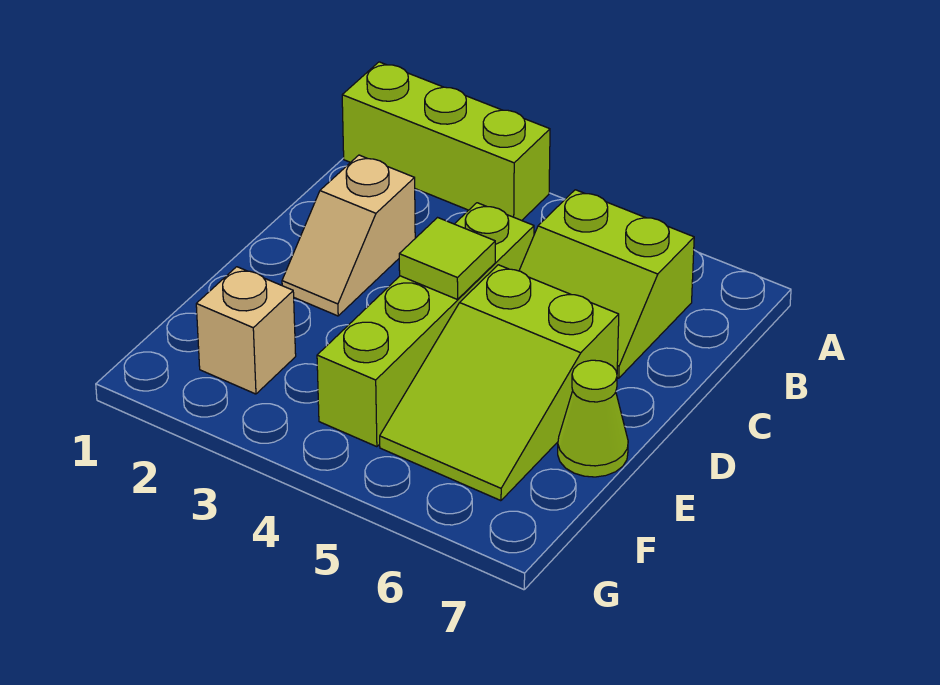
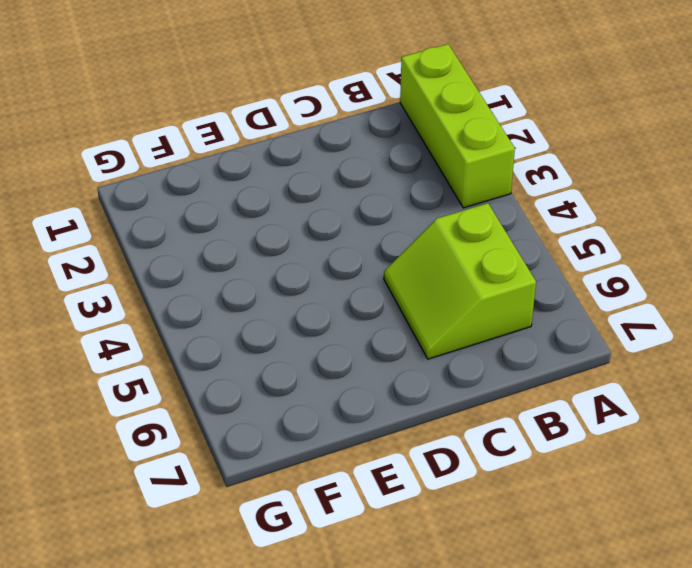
none -> tan 1x2 slope [282,155,415,316]
none -> lime 1x4 brick [317,203,534,447]

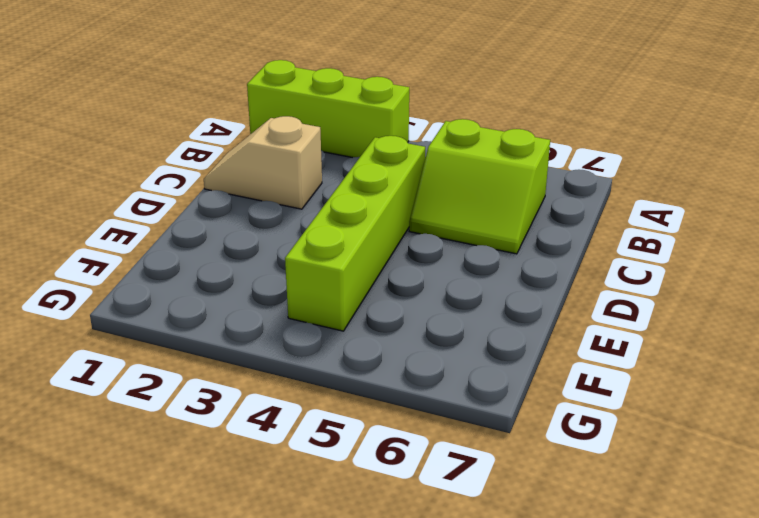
tan 1x2 slope [204,116,322,209] -> tan 1x2 slope turned to [282,155,415,316]
none -> lime 2x3 slope [380,265,619,501]
none -> lime 1x1 cone [558,360,628,477]

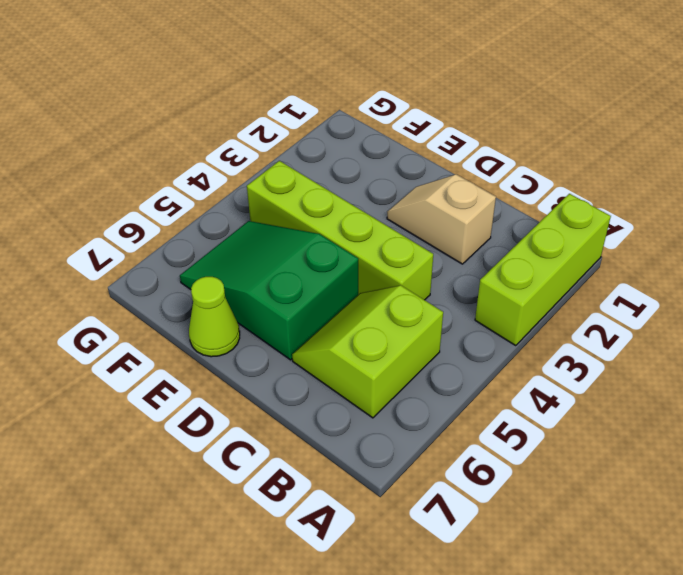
green 2x3 slope [180,221,358,360] -> lime 2x3 slope [380,265,619,501]
none -> tan 1x1 brick [196,267,296,394]
none -> lime 1x1 tile [399,218,495,299]

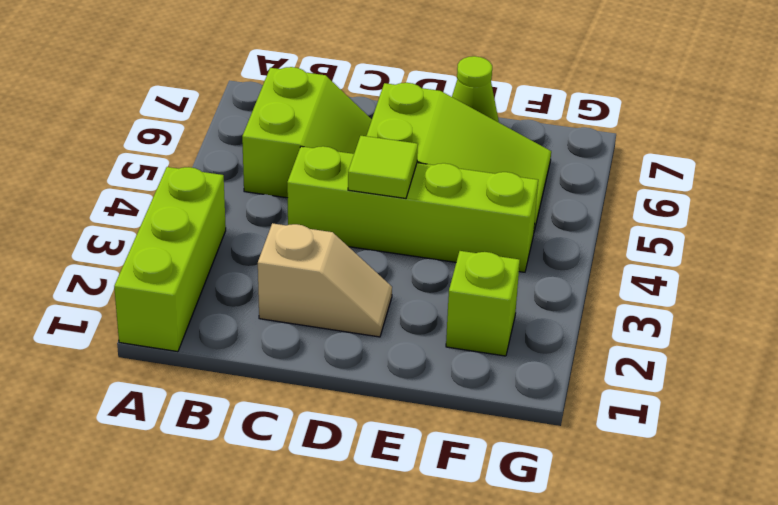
lime 1x1 brick [446,251,520,356] -> tan 1x1 brick [196,267,296,394]

